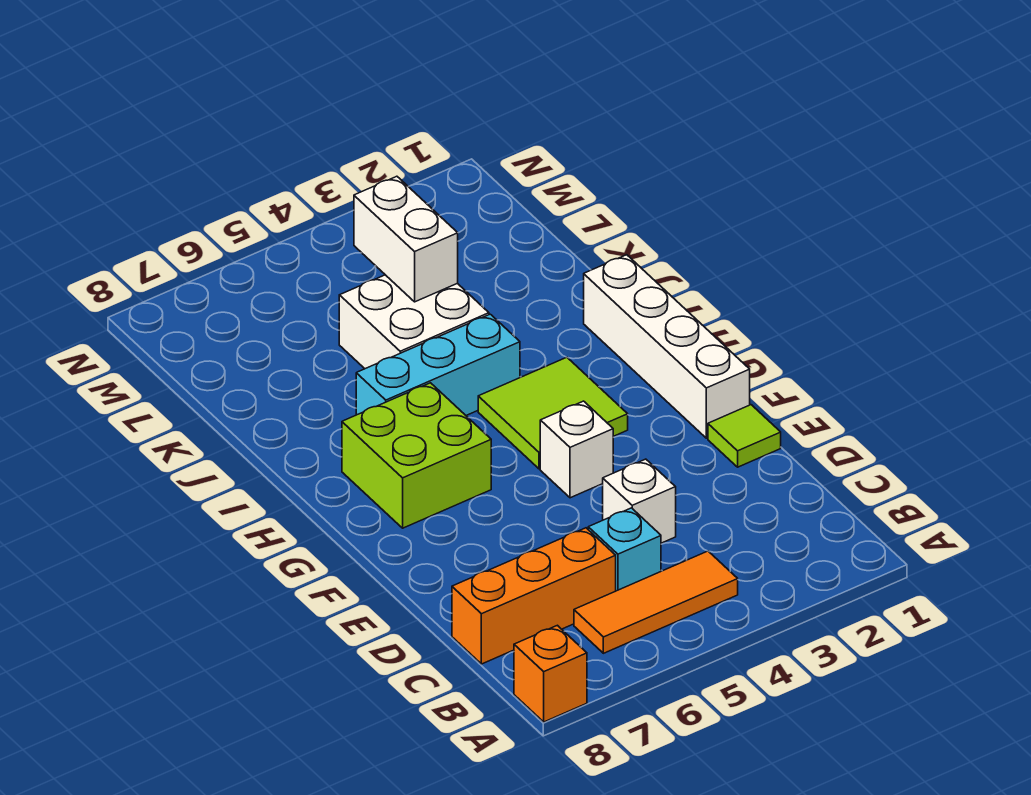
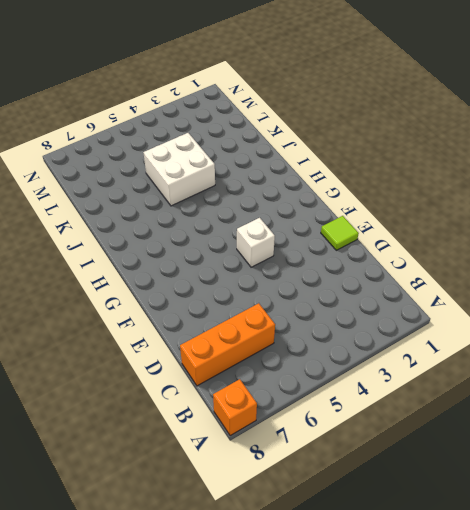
none -> orange 1x3 tile [574,551,738,653]
none -> cyan 1x1 brick [588,508,661,591]
none -> white 1x1 brick [603,459,676,543]

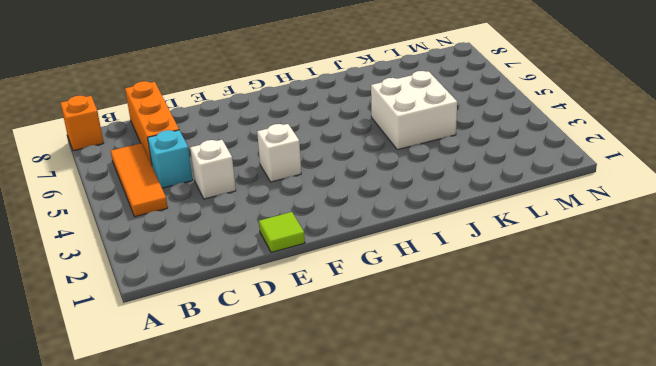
none -> white 1x4 brick [584,255,750,438]
none -> lime 2x2 tile [478,357,628,469]
none -> lime 2x2 brick [342,383,491,528]

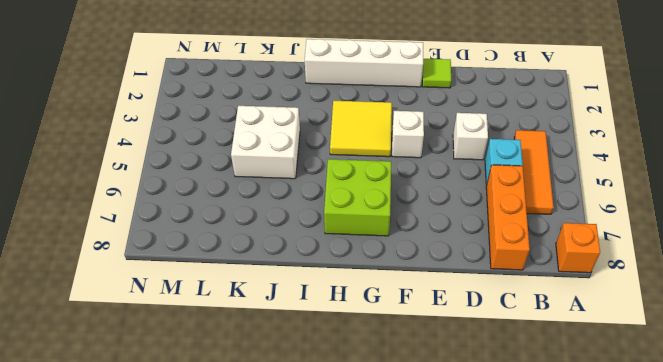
yellow 2x2 tile [330,101,392,157] -> lime 2x2 tile [478,357,628,469]
none -> cyan 1x3 brick [356,314,520,415]
none -> white 1x2 brick [354,176,458,302]

